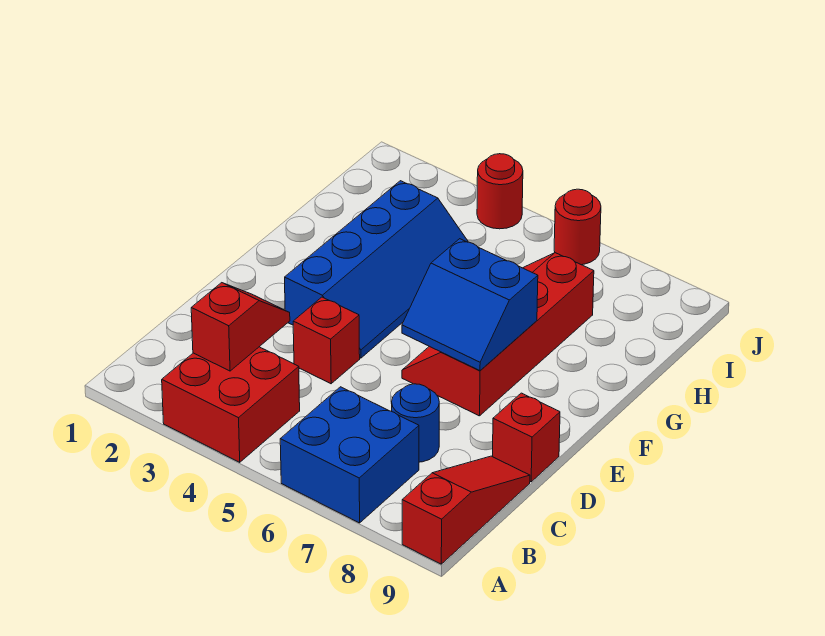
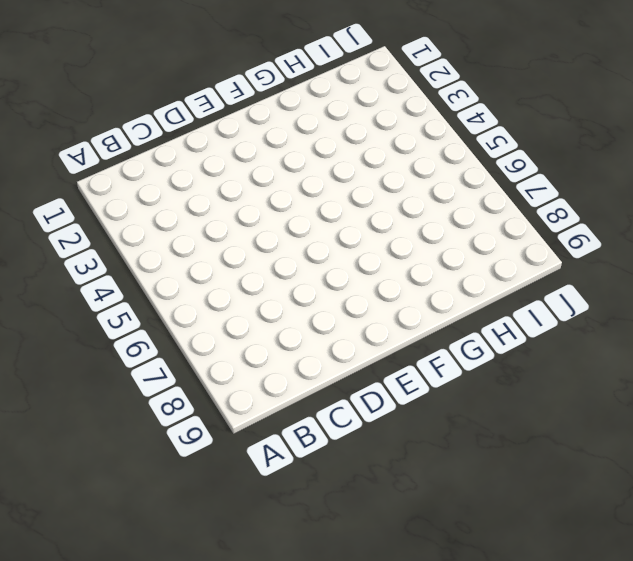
none -> red 2x2 brick [162,347,300,462]
none -> blue 2x2 brick [280,387,419,523]
none -> red 1x3 slope [402,456,530,564]

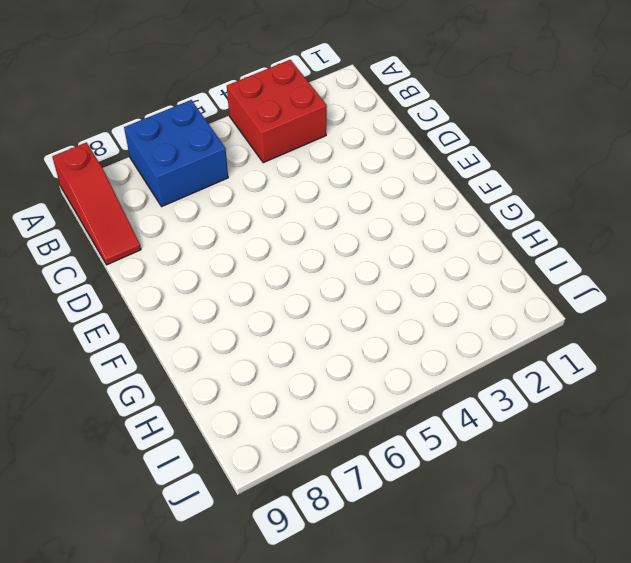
none -> blue 1x1 round brick [392,384,439,462]
none -> red 1x1 brick [293,297,360,384]
none -> red 1x1 brick [493,393,560,482]

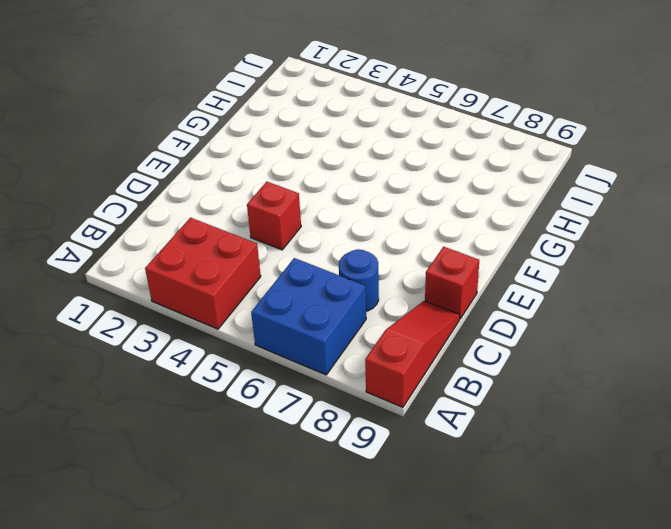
none -> blue 2x4 slope [285,181,468,358]
none -> red 2x4 slope [402,253,594,416]
none -> red 1x1 round brick [477,154,523,229]

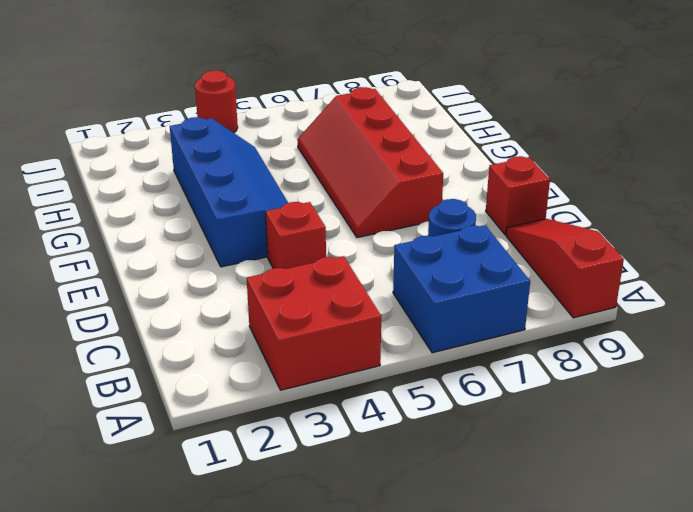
none -> red 1x1 round brick [554,189,601,265]
none -> red 1x2 slope [191,283,290,371]
none -> blue 2x2 slope [402,239,538,371]

